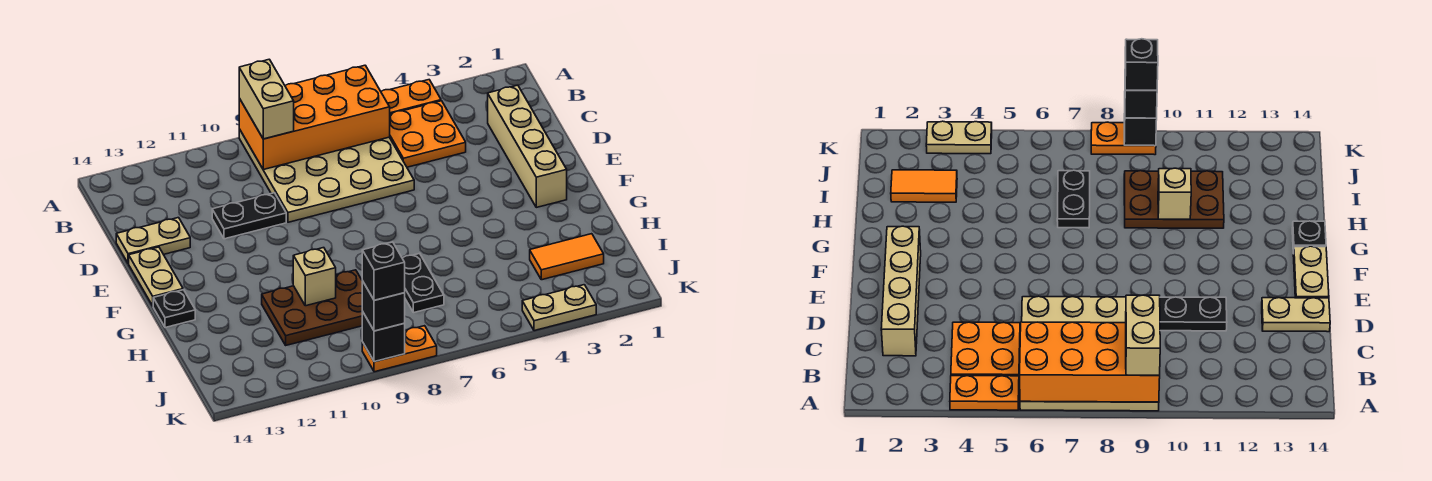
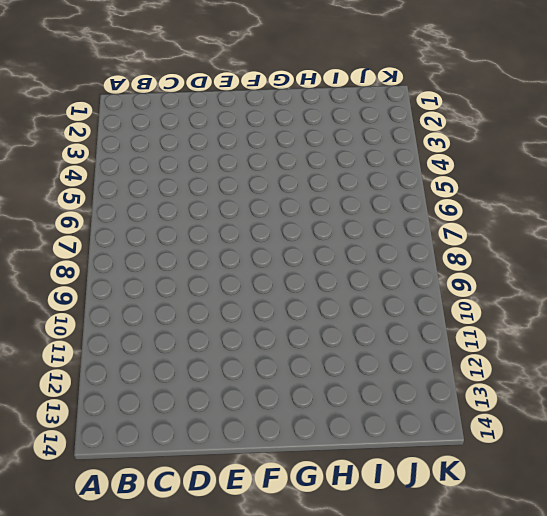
none -> orange 1x2 plate [381,80,441,114]
none -> tan 4x4 plate [239,129,414,222]
none -> orange 2x2 plate [390,101,466,167]

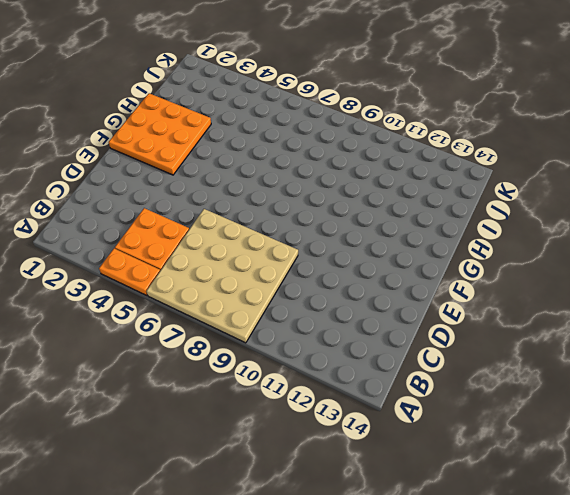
orange 3x3 plate [109,93,211,175] -> tan 1x4 brick [488,85,567,207]
none -> black 1x2 plate [212,193,286,239]
none -> tan 1x2 plate [116,218,190,264]
none -> tan 1x2 plate [129,247,183,306]

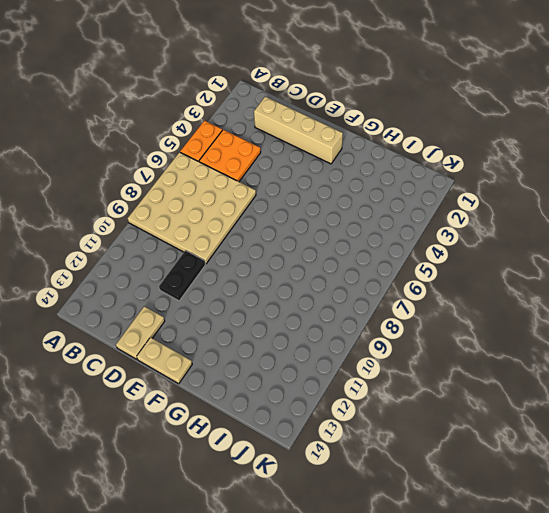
none -> black 1x1 plate [153,290,195,328]
none -> black 1x2 plate [402,253,444,313]
none -> brown 2x3 plate [262,270,362,345]

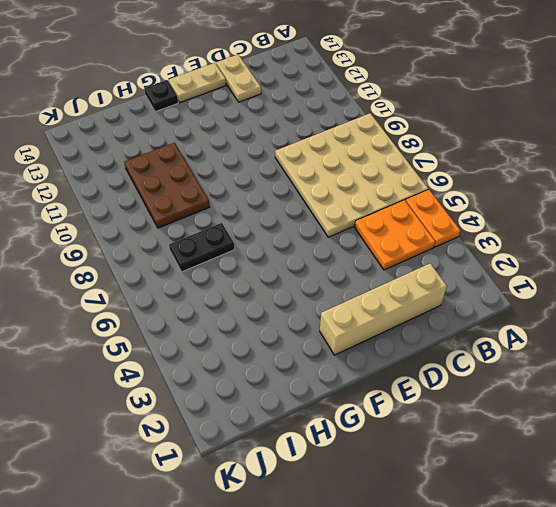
none -> black 1x2 plate [212,193,286,239]
none -> orange 1x2 tile [530,234,604,280]
none -> tan 1x2 plate [522,285,596,331]

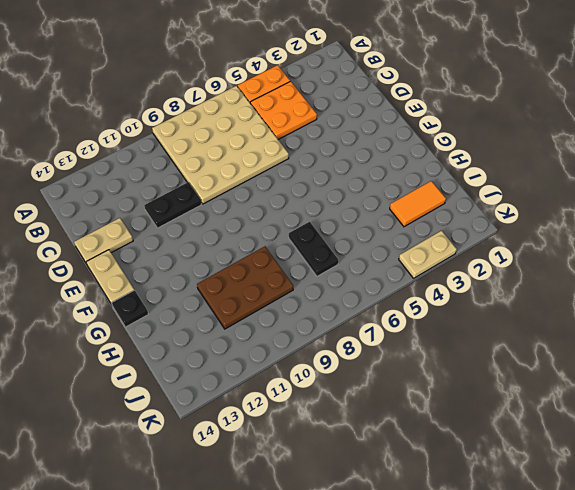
none -> tan 1x4 brick [488,85,567,207]
none -> orange 1x2 plate [362,326,437,372]
none -> orange 2x4 brick [239,65,390,170]

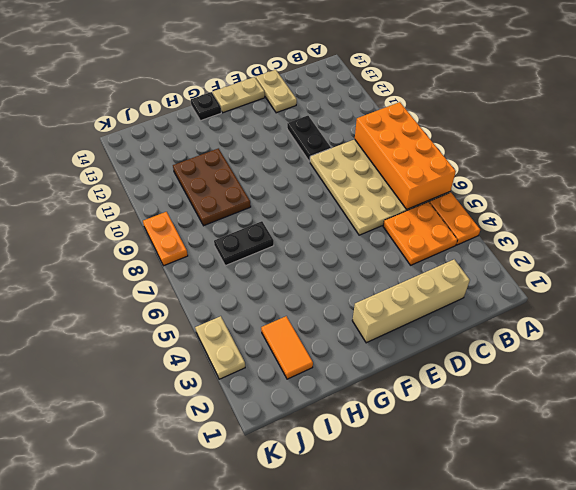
none -> tan 1x1 brick [293,248,336,306]
none -> black 1x1 brick [362,311,405,362]
none -> tan 1x2 brick [239,59,294,139]

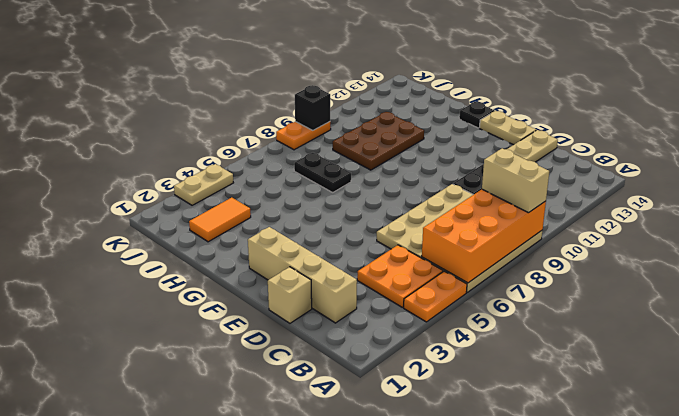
tan 1x1 brick [268,267,312,323] -> tan 1x1 brick moved to [293,248,336,306]
none -> black 1x1 brick [362,281,405,331]
none -> black 1x1 brick [362,242,405,300]

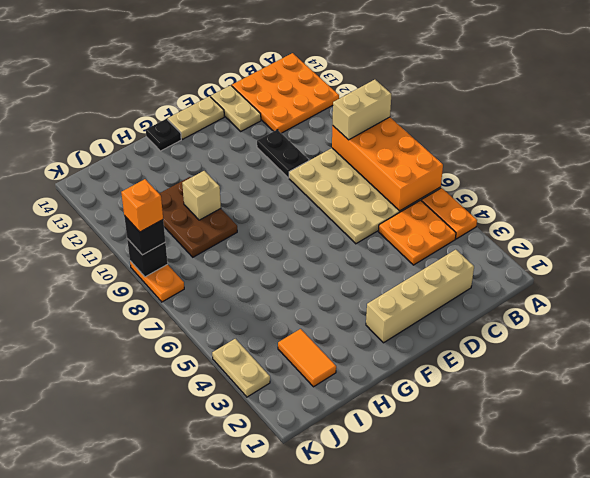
orange 3x3 plate [232,53,339,133] -> none
orange 1x1 brick [121,179,163,232] -> black 1x1 brick [362,242,405,300]
none -> black 1x2 plate [402,253,444,313]

